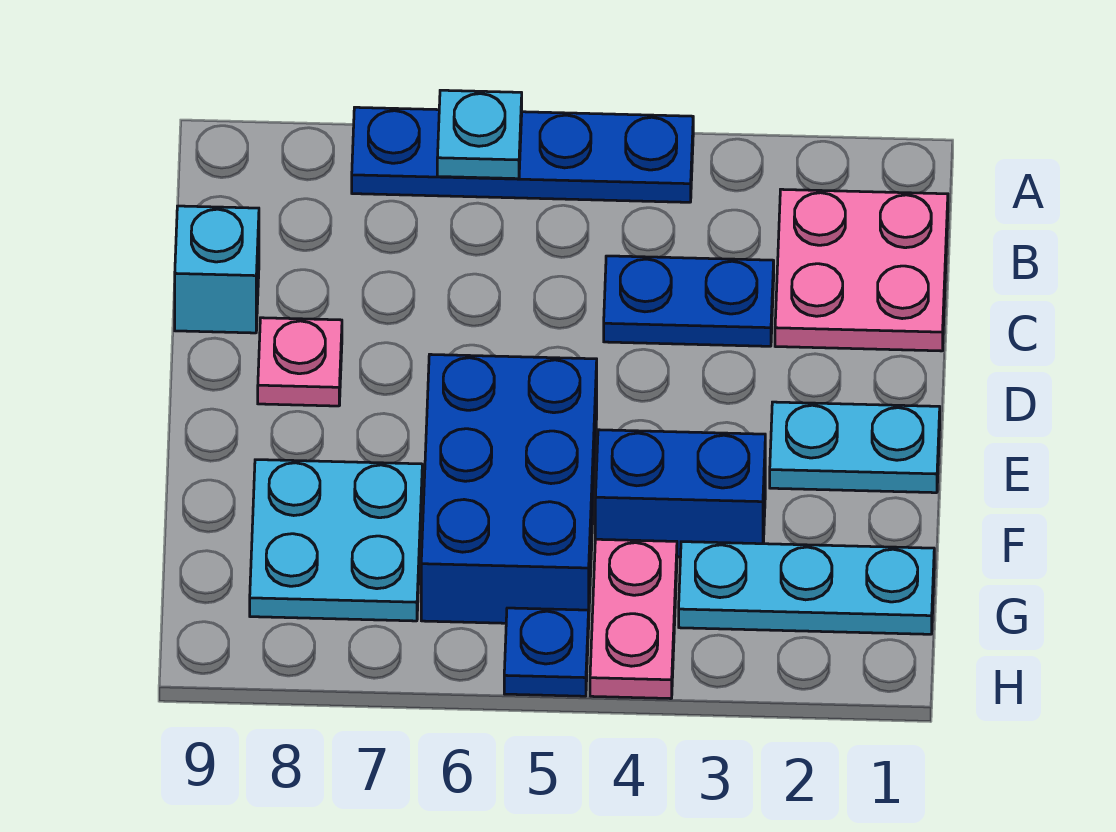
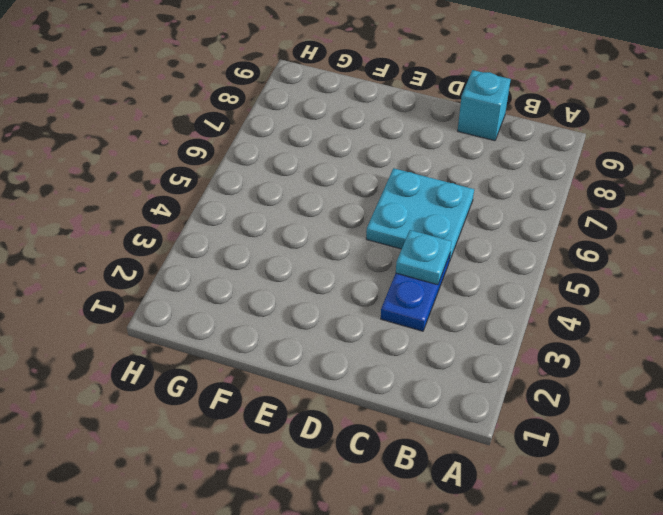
cyan 1x1 plate [396,230,452,285] -> cyan 1x1 plate moved to [437,90,522,179]
cyan 2x2 plate [366,168,474,262] -> cyan 2x2 plate moved to [250,460,422,621]
none -> blue 1x4 plate [352,107,693,202]
none -> pink 2x2 plate [775,189,948,351]
none -> pink 1x1 plate [258,318,342,406]

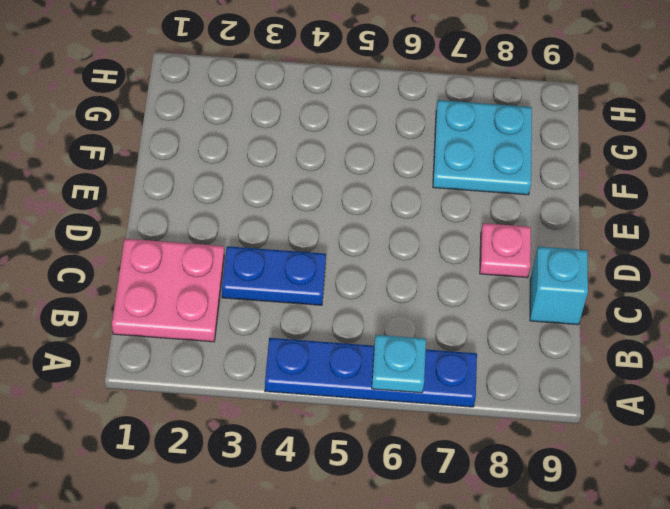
none -> cyan 1x2 plate [770,402,940,493]
none -> blue 2x3 brick [421,354,597,623]
none -> blue 1x2 brick [595,430,765,557]

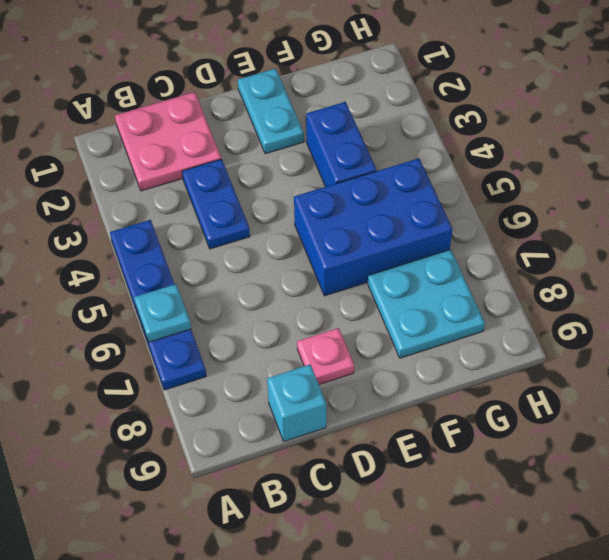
none -> cyan 1x3 plate [679,542,934,634]
none -> pink 1x2 plate [590,539,677,699]
none -> blue 1x1 plate [504,608,589,696]

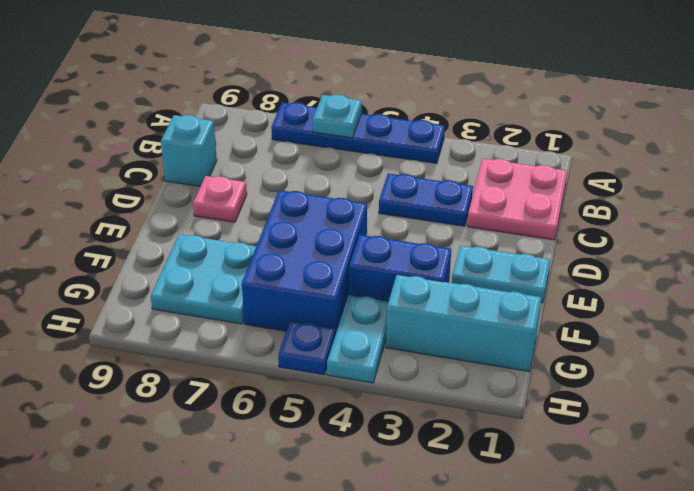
cyan 1x3 brick [386,274,541,372] -> cyan 1x3 plate [679,542,934,634]
cyan 1x2 plate [327,295,389,383] -> pink 1x2 plate [590,539,677,699]

